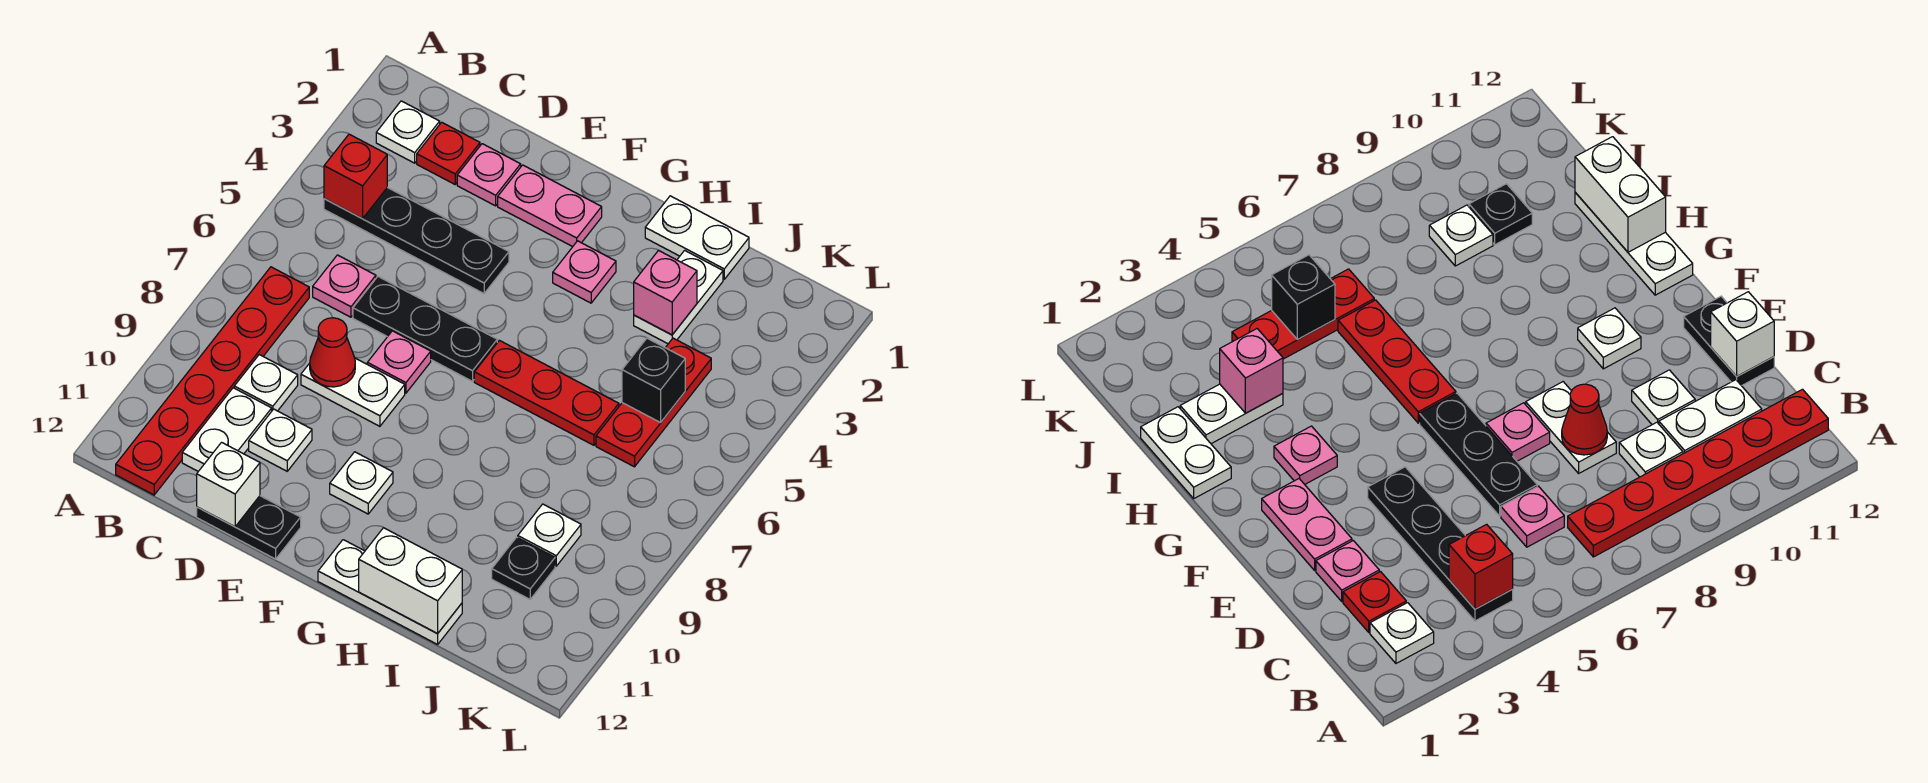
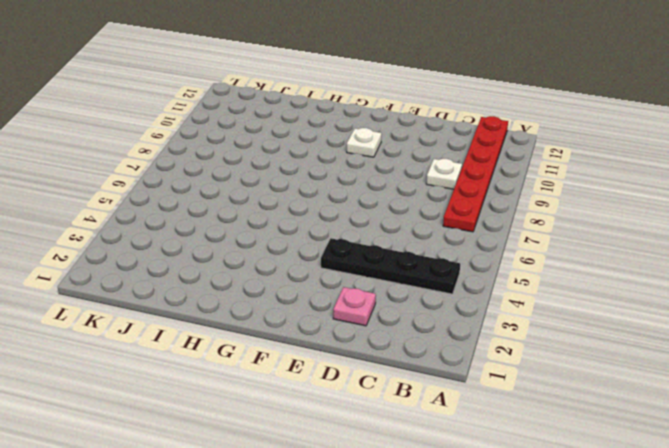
none -> white 1x1 plate [376,101,440,163]
none -> red 1x1 plate [417,122,480,184]
none -> pink 1x1 plate [313,255,376,317]

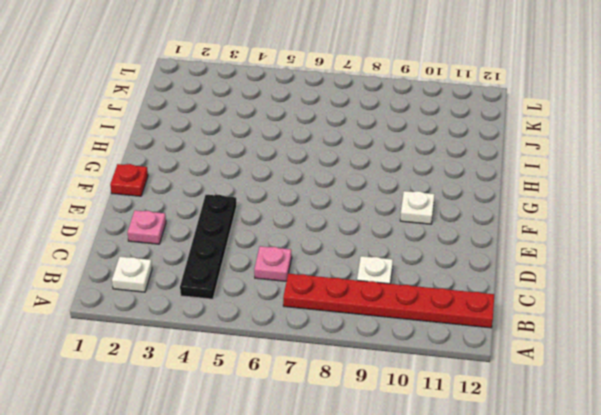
red 1x1 plate [110,164,148,196] -> red 1x1 plate moved to [417,122,480,184]
none -> white 1x2 plate [182,388,272,471]
none -> black 1x3 plate [353,277,497,381]
none -> white 1x2 plate [301,358,405,426]

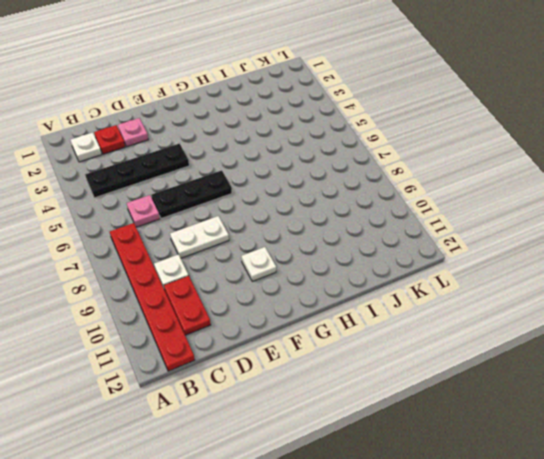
red 1x2 plate [164,276,211,335] -> white 1x2 plate [182,388,272,471]
none -> white 1x1 plate [249,409,312,471]
none -> black 1x2 plate [197,496,301,559]
none -> pink 1x2 plate [498,165,602,247]

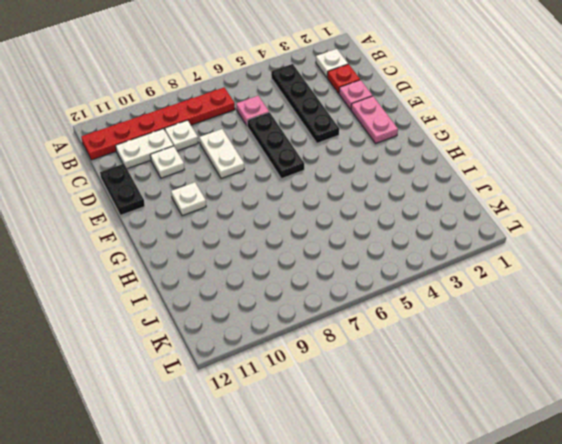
none -> pink 1x1 plate [367,331,431,393]
none -> pink 1x1 plate [553,241,616,303]
none -> red 1x3 plate [474,340,619,445]

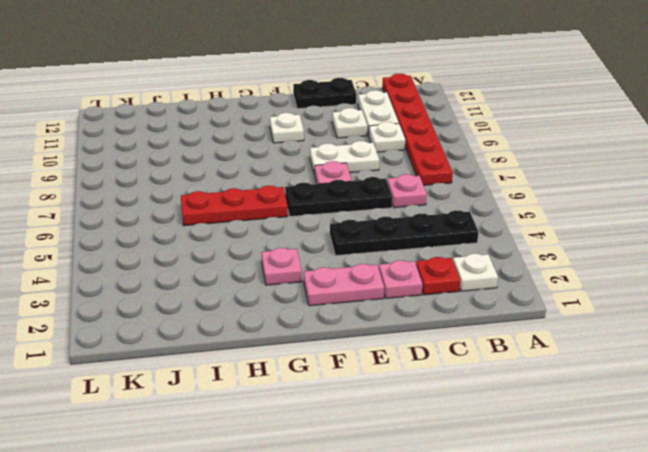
none -> white 1x3 plate [318,540,462,644]
none -> white 1x2 plate [645,196,749,279]
none -> white 1x2 plate [634,250,723,344]

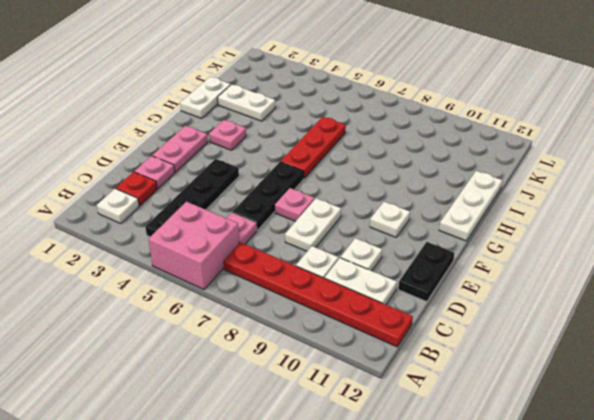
pink 2x2 brick [148,202,239,290] -> none
none -> red 1x3 plate [596,338,711,467]
none -> white 1x1 plate [518,504,581,566]
none -> black 1x1 plate [492,537,555,599]

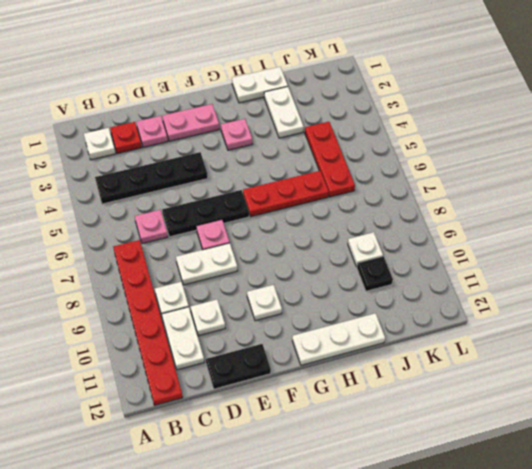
none -> red 1x1 brick [324,134,387,219]
none -> red 1x1 cone [310,318,355,387]
none -> white 1x1 brick [197,442,260,527]

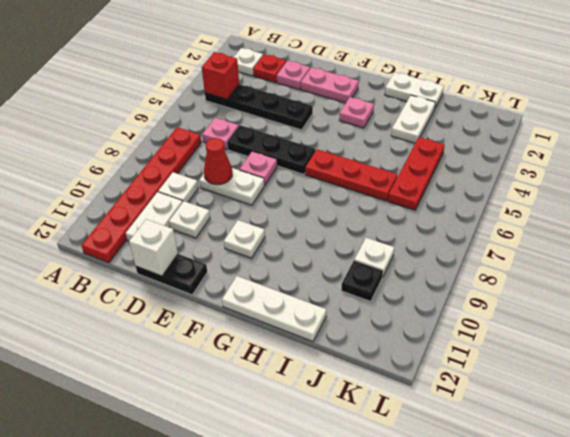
none -> white 1x2 brick [359,528,462,634]
none -> pink 1x1 brick [634,250,697,335]
none -> black 1x1 brick [622,338,685,423]

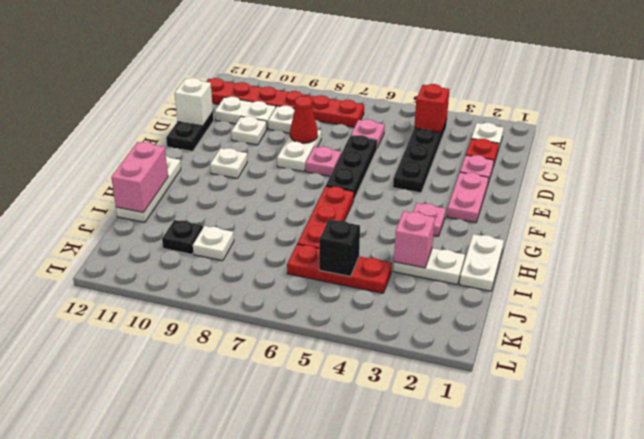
pink 1x2 brick [111,142,168,212] -> white 1x2 brick [359,528,462,634]

